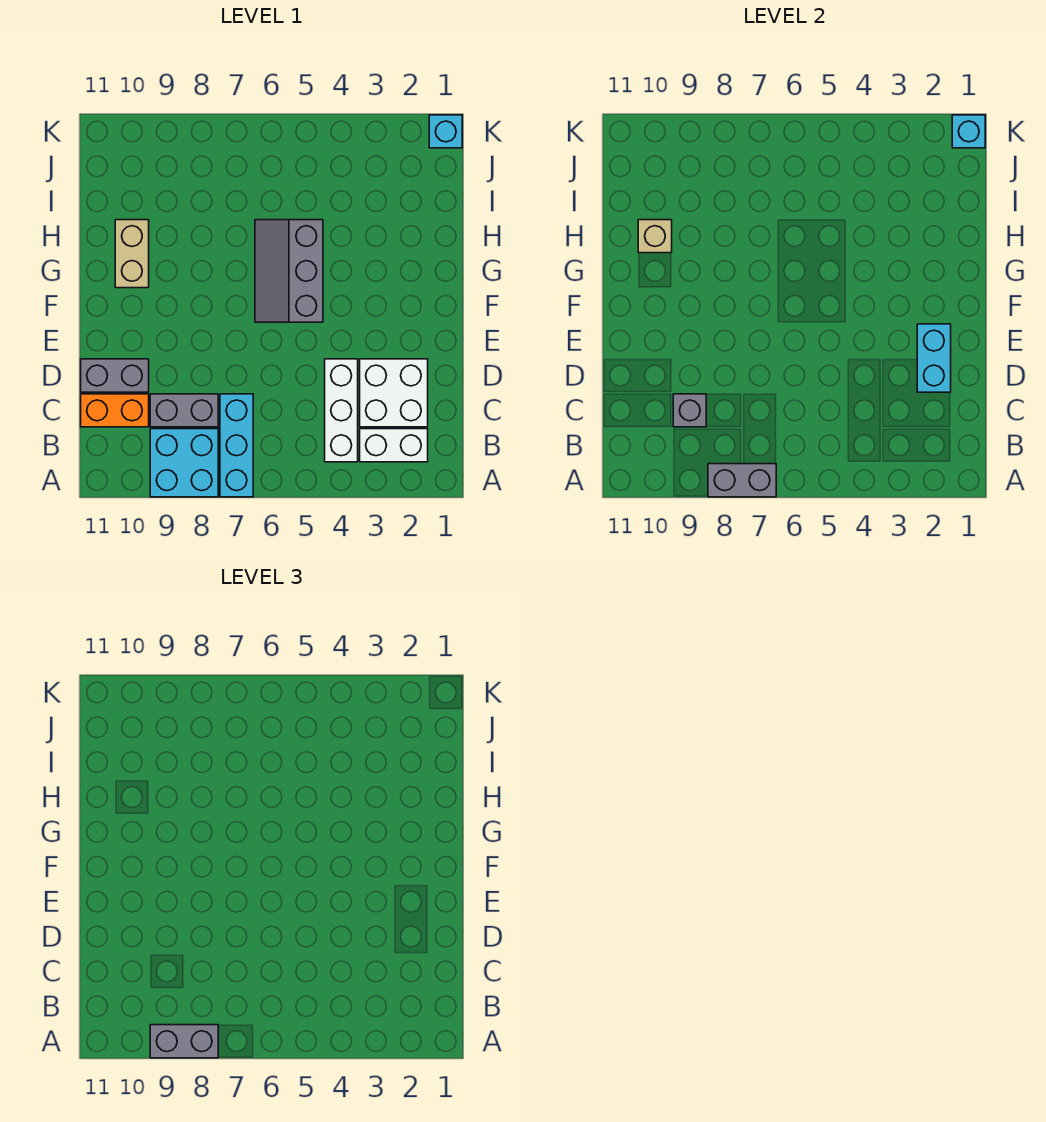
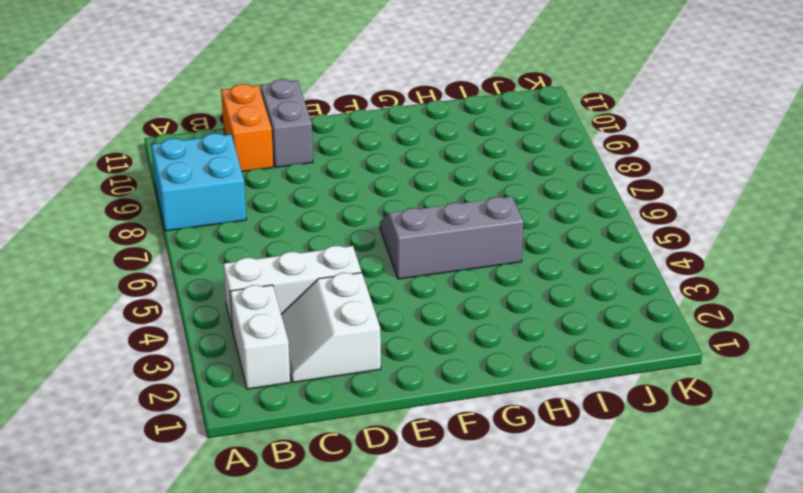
white 2x2 slope [281,273,381,382] -> white 2x2 brick [360,359,428,427]
none -> cyan 1x3 brick [220,394,253,497]
none -> grey 1x2 brick [150,394,218,427]
none -> tan 1x2 brick [115,220,149,288]

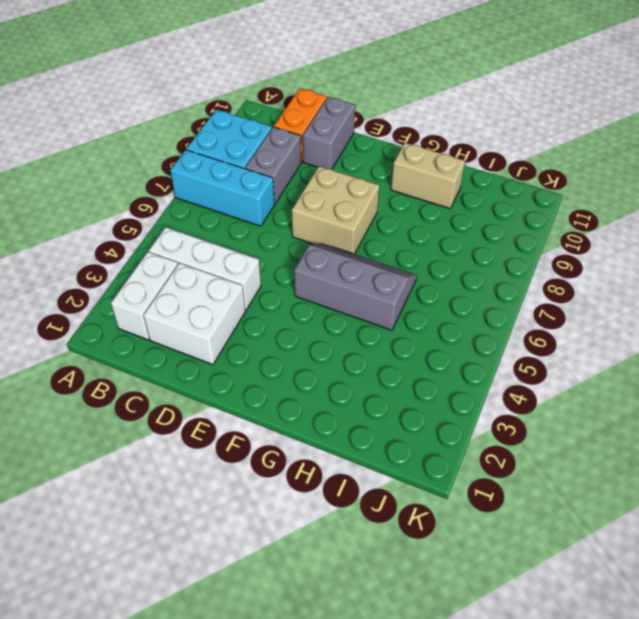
tan 2x2 brick [292,166,379,254] -> none
none -> cyan 1x1 brick [429,115,462,148]
none -> grey 1x2 brick [708,464,776,497]
none -> grey 1x1 brick [673,394,706,427]

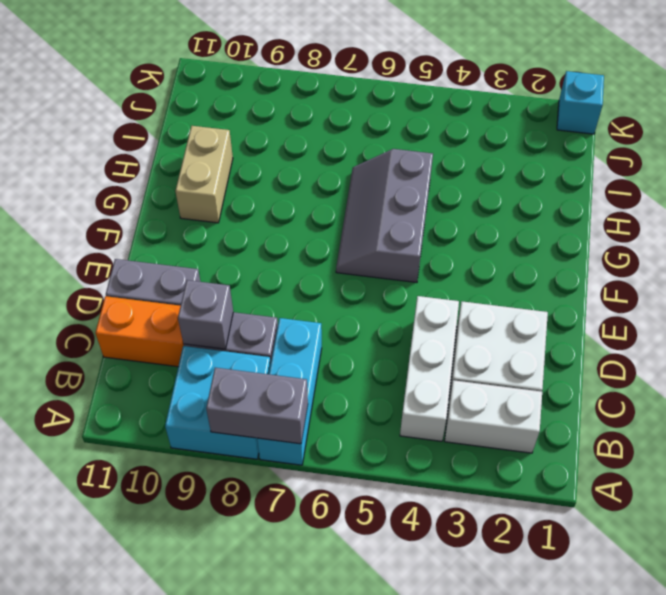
none -> cyan 1x2 brick [917,324,951,392]
none -> tan 1x1 brick [638,220,672,253]
none -> cyan 1x1 brick [952,115,985,148]

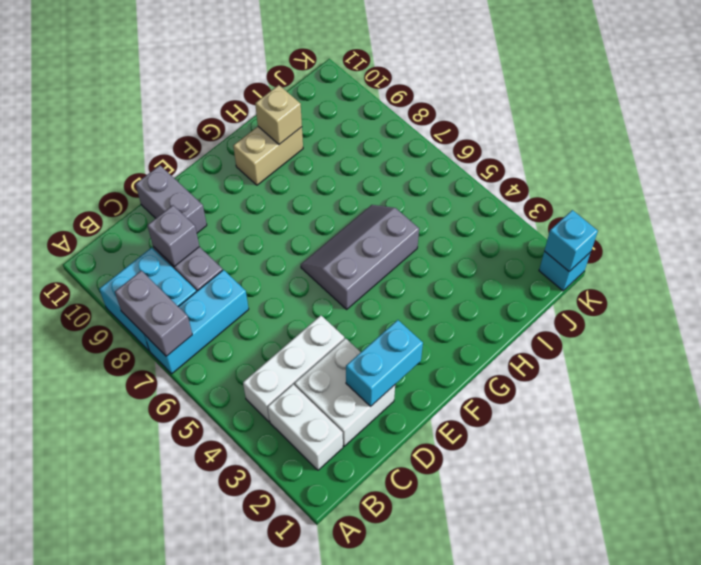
none -> orange 1x2 brick [81,394,149,427]
none -> grey 1x2 brick [150,1025,218,1058]

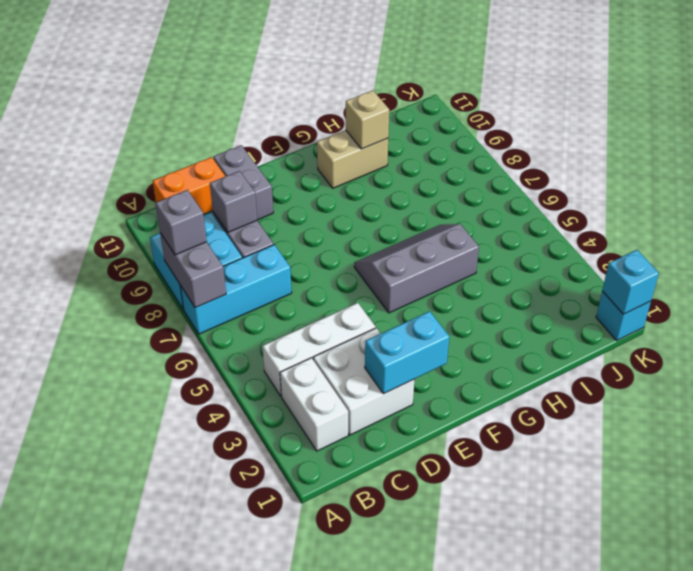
grey 1x1 brick [156,190,207,255] -> grey 1x2 brick [150,1025,218,1058]
orange 1x2 brick [153,157,226,215] -> orange 1x2 brick turned to [81,394,149,427]

